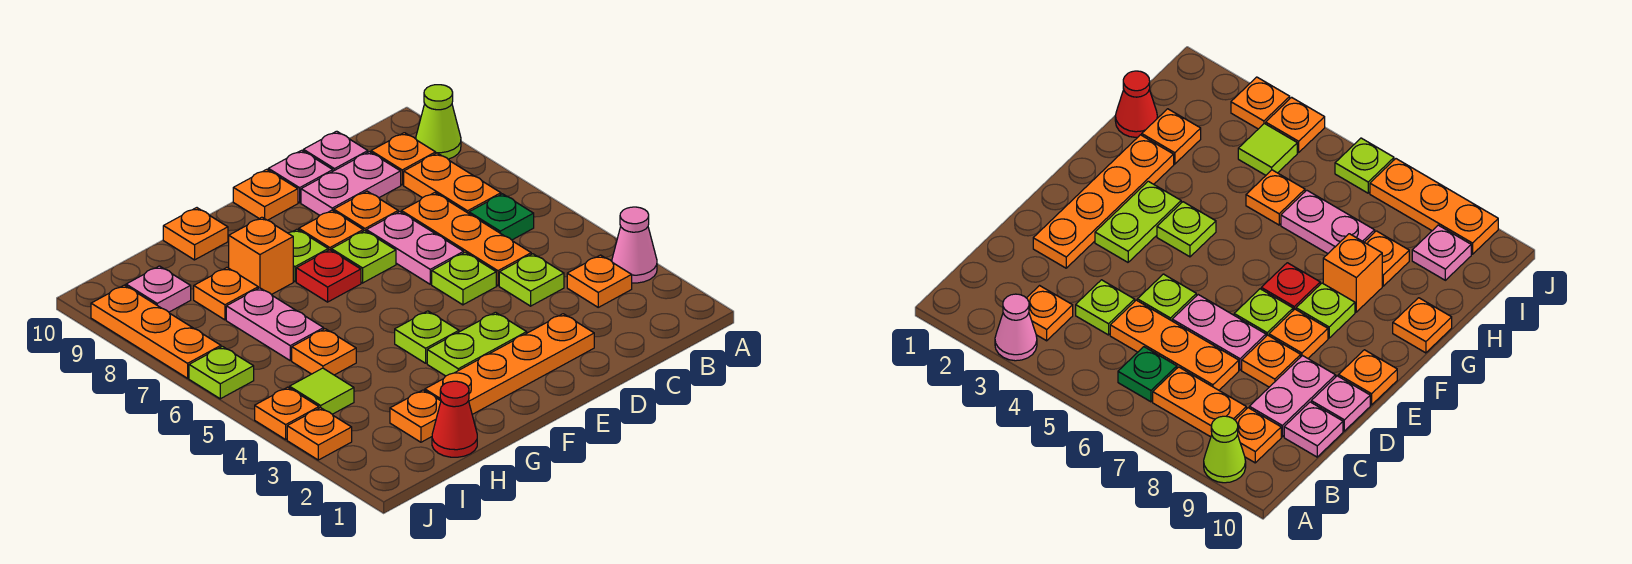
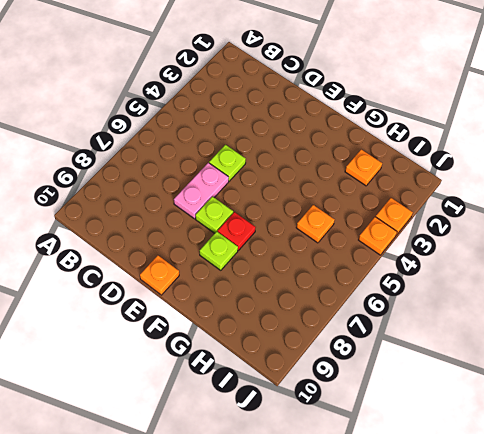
none -> pink 1x1 cone [612,207,657,283]
none -> lime 1x1 cone [416,85,461,159]
none -> orange 1x1 plate [567,255,632,307]
none -> green 1x1 plate [469,194,534,240]

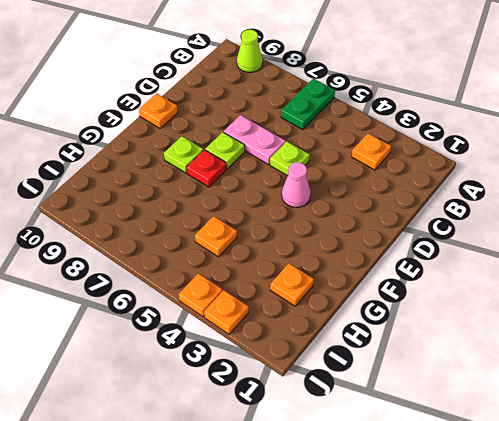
green 1x2 plate [281,79,335,130] -> green 1x1 plate [469,194,534,240]
pink 1x1 cone [282,162,311,207] -> pink 1x1 cone moved to [612,207,657,283]
none -> orange 1x2 plate [404,153,501,213]
none -> orange 1x1 plate [371,133,436,185]
none -> lime 1x1 plate [499,254,564,306]
none -> orange 1x3 plate [401,193,531,286]

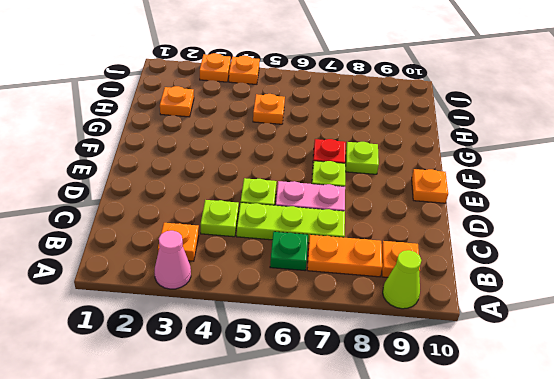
lime 1x3 plate [237,203,345,243] -> orange 1x3 plate [401,193,531,286]
none -> pink 1x2 plate [301,152,401,215]
none -> pink 1x1 plate [303,131,368,171]
none -> orange 1x4 plate [425,314,594,414]
none -> orange 1x1 plate [334,191,398,231]

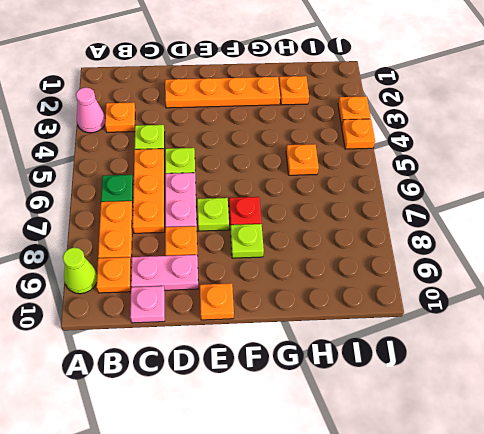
none -> pink 1x1 plate [268,150,333,203]
none -> lime 1x2 plate [427,312,527,376]
none -> orange 1x1 plate [299,210,363,250]
none -> lime 1x1 plate [395,311,459,363]

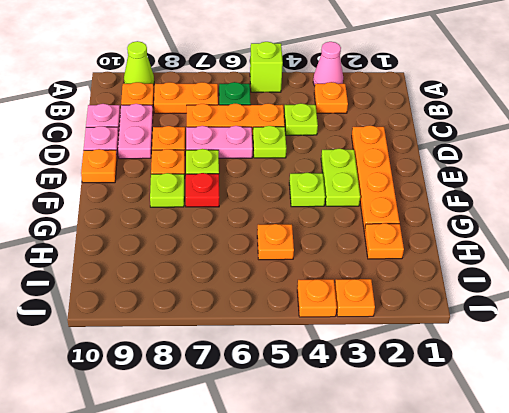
lime 1x1 brick [250,42,283,92] -> none
none -> orange 1x1 brick [229,217,293,295]
none -> orange 1x1 plate [163,208,228,260]
none -> red 1x1 cone [432,381,477,457]
none -> pink 1x2 plate [226,288,324,361]

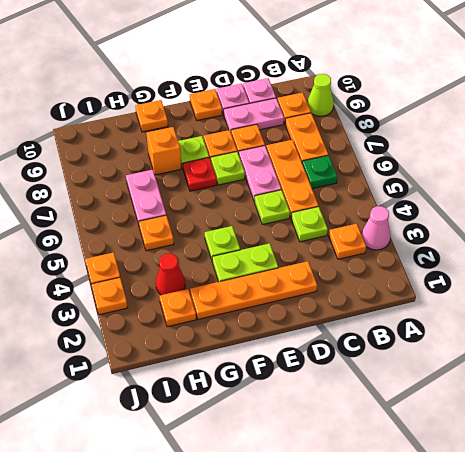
red 1x1 cone [156,254,185,295] -> red 1x1 cone moved to [432,381,477,457]
none -> orange 1x1 plate [194,268,258,320]
none -> lime 1x1 tile [290,368,354,414]
none -> pink 1x1 plate [126,266,191,312]
none -> lime 1x1 plate [189,346,254,399]

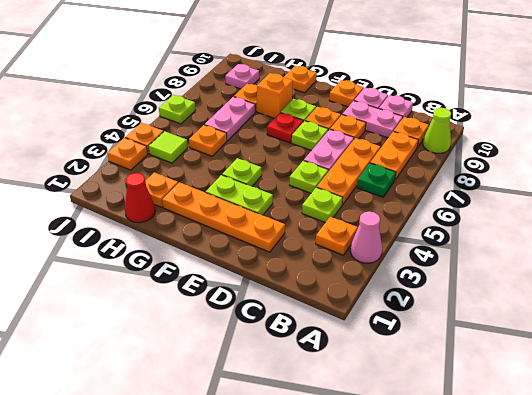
none -> orange 1x3 plate [91,285,221,378]

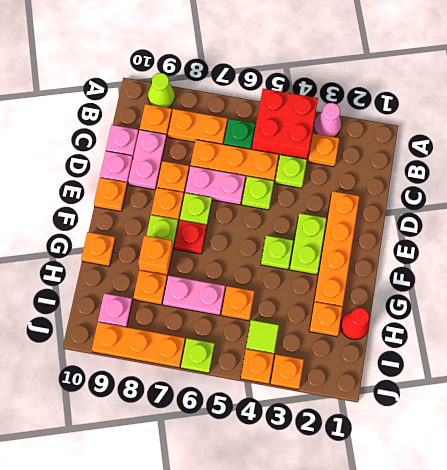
red 2x2 brick [252,89,318,159] -> none

